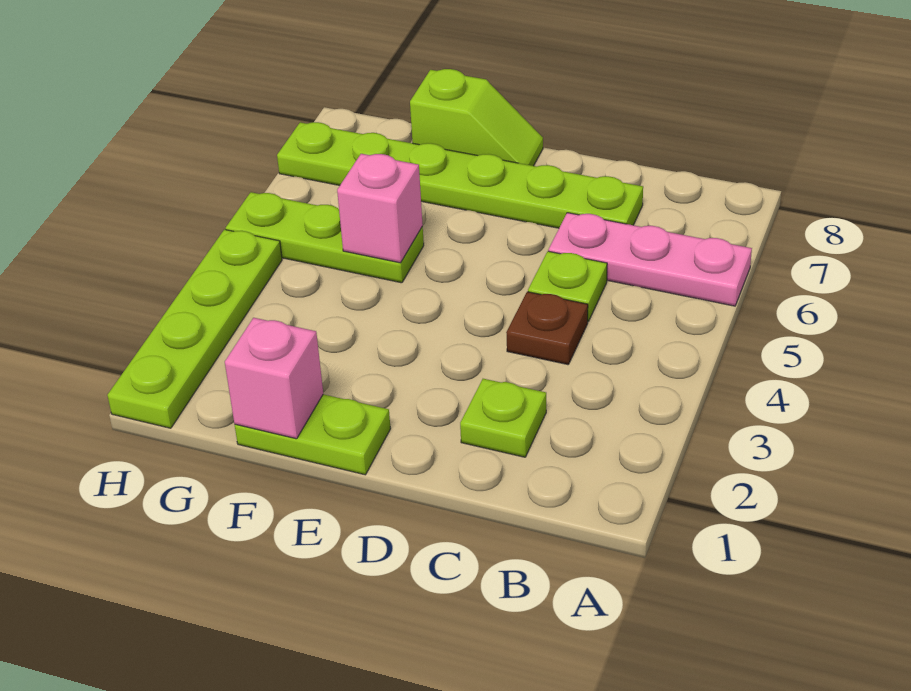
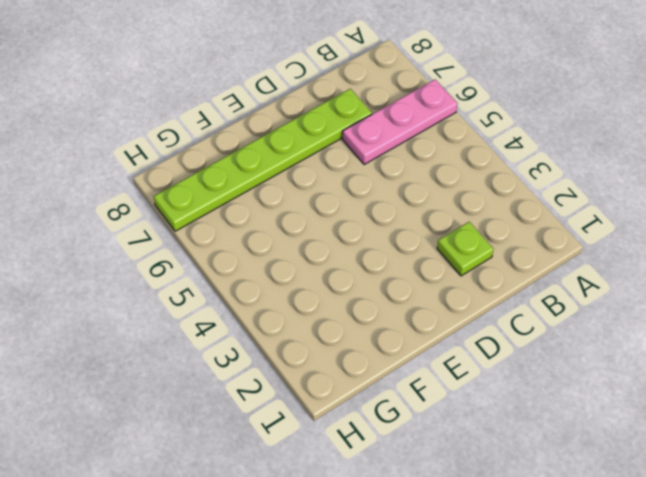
none -> brown 1x1 plate [506,292,588,365]
none -> lime 1x1 plate [528,251,607,321]

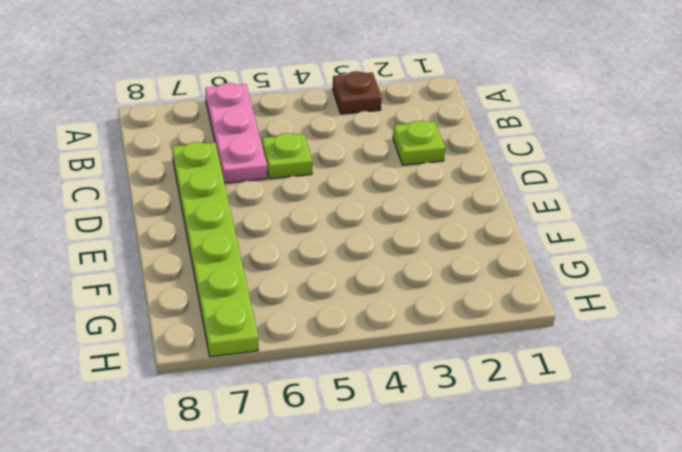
brown 1x1 plate [333,71,382,114] -> brown 1x1 plate moved to [506,292,588,365]
none -> lime 1x2 plate [235,394,391,475]
none -> lime 1x2 slope [410,69,543,166]

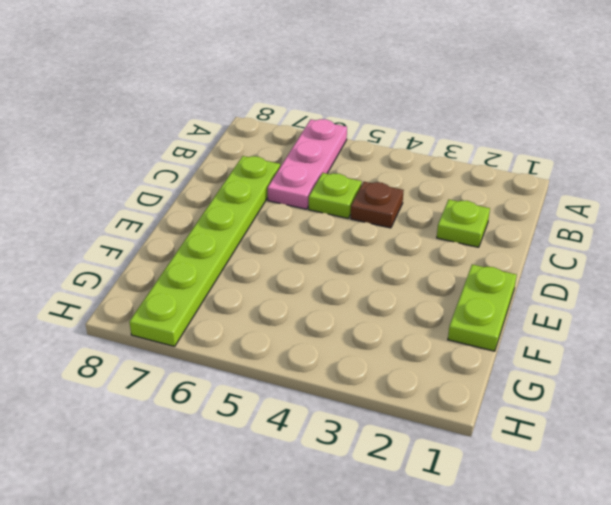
none -> lime 1x2 slope [410,69,543,166]
none -> lime 1x3 plate [226,192,424,283]

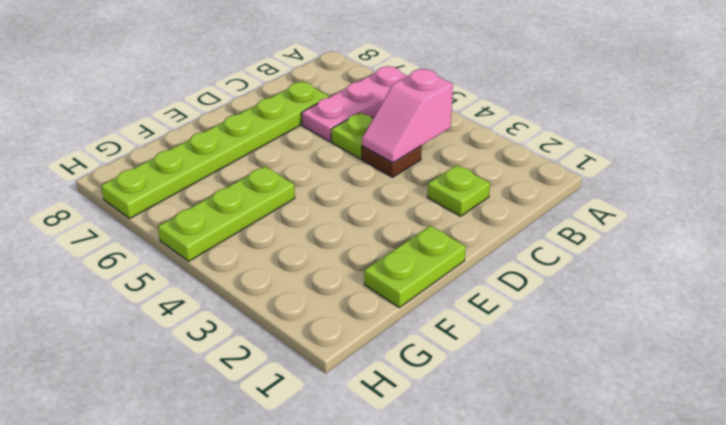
pink 1x2 slope [362,69,453,163] -> none
none -> lime 1x2 slope [410,69,543,166]
none -> lime 1x4 plate [108,230,282,428]

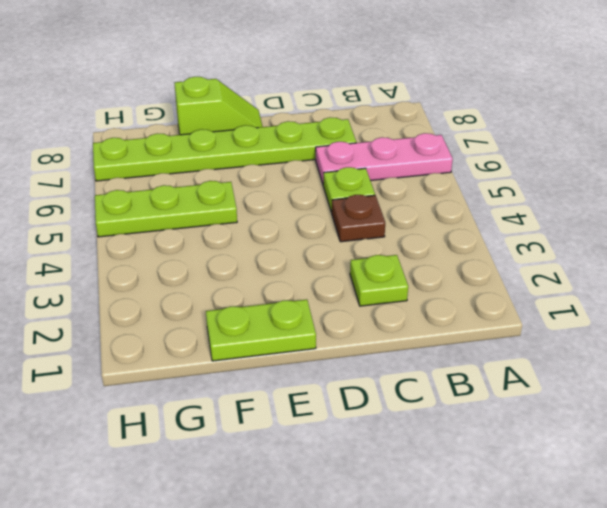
none -> lime 1x4 plate [108,230,282,428]
none -> pink 1x1 brick [225,318,323,439]

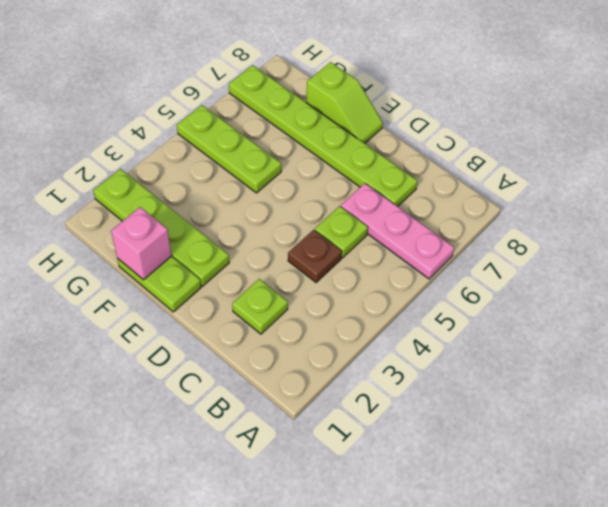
lime 1x4 plate [93,169,229,286] -> lime 1x4 plate turned to [108,230,282,428]
none -> pink 1x1 brick [337,154,423,263]

